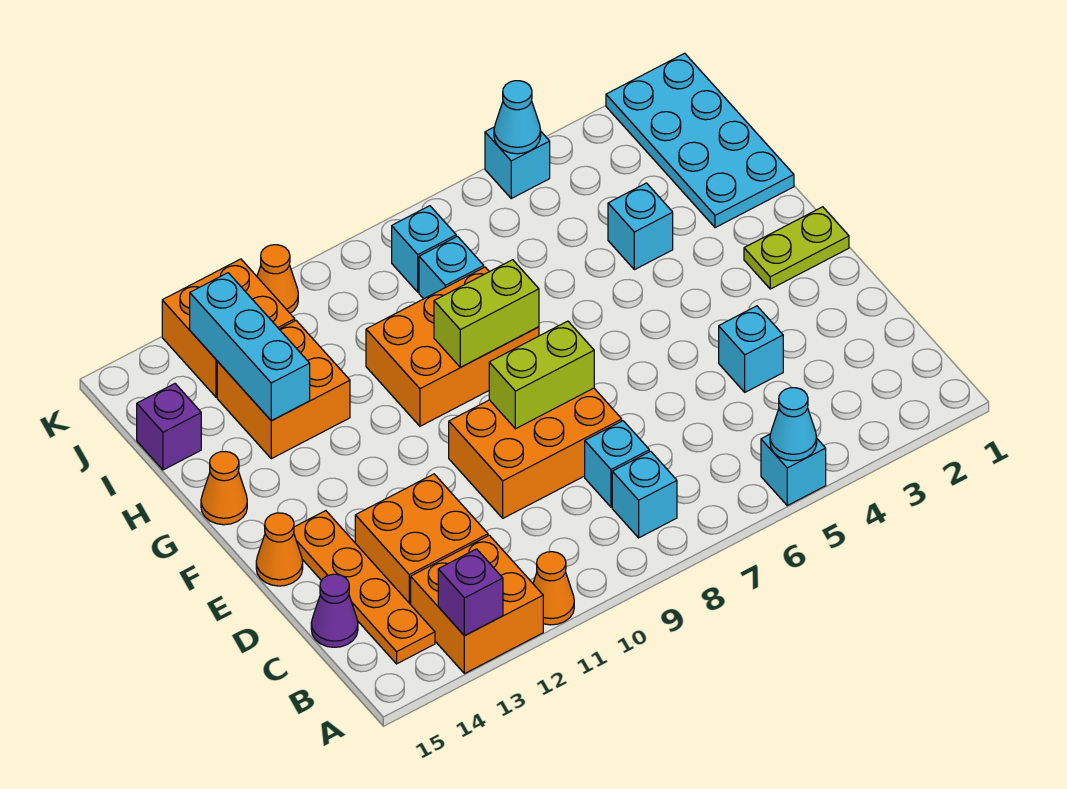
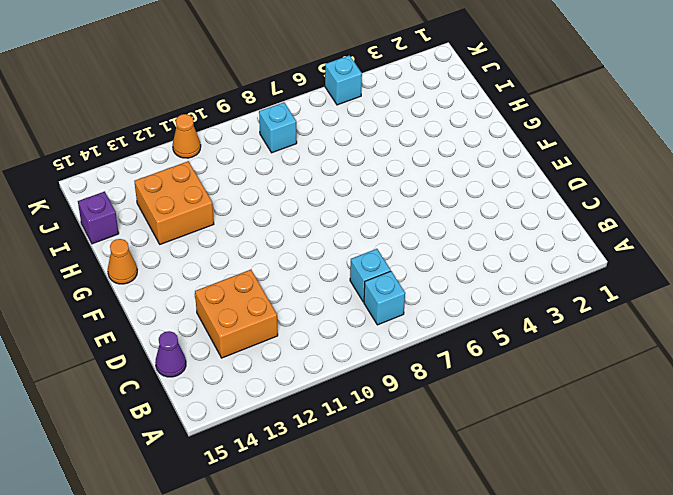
none -> cyan 1x1 brick [761,434,826,505]
none -> orange 1x1 cone [533,552,574,625]
none -> orange 2x2 brick [411,535,543,674]

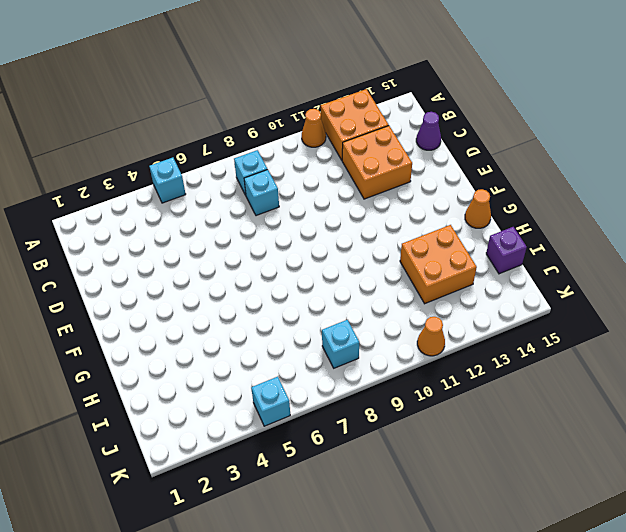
none -> orange 1x4 plate [294,511,435,664]
none -> cyan 1x1 brick [719,306,783,392]
none -> orange 2x3 brick [449,388,622,518]

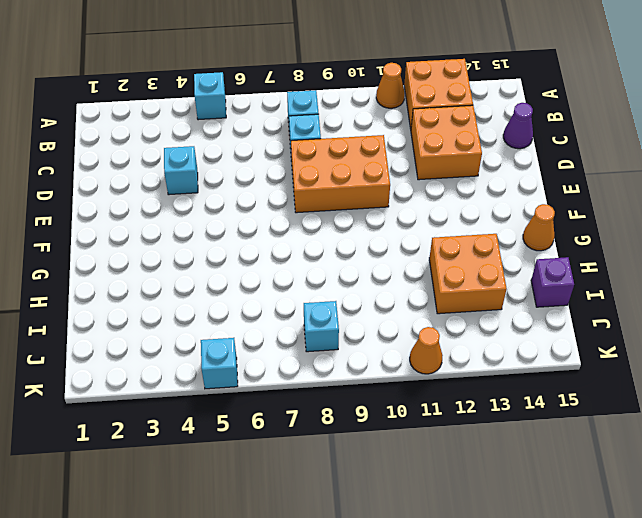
none -> orange 1x4 plate [294,511,435,664]
none -> orange 1x1 cone [256,513,303,586]
none -> lime 1x2 plate [744,207,849,289]

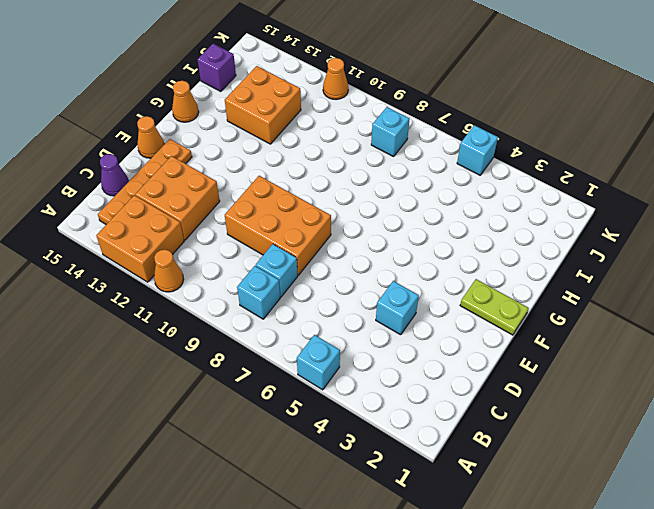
none -> orange 2x3 brick [366,267,539,426]
none -> cyan 2x4 plate [606,53,794,228]
none -> cyan 1x1 brick [608,183,673,270]

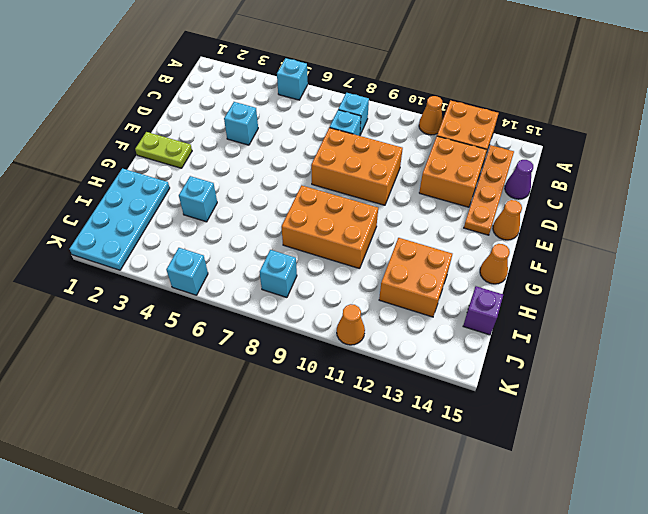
none -> cyan 1x1 brick [419,236,484,299]
none -> orange 2x2 brick [162,259,295,397]
none -> cyan 1x1 cone [770,388,817,461]

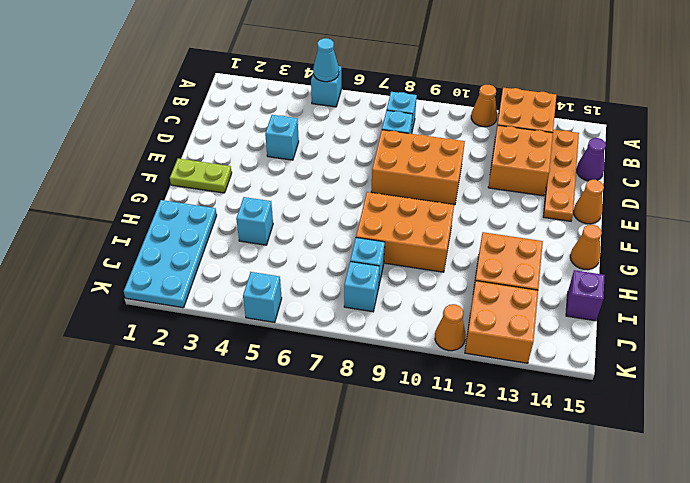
none -> purple 1x1 brick [438,549,503,636]
none -> lime 1x2 brick [489,321,594,429]
none -> lime 1x2 brick [434,260,539,367]

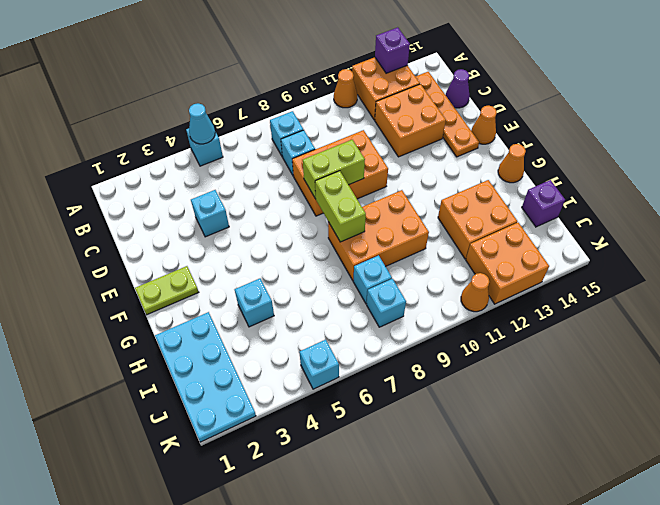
lime 1x2 brick [315,171,366,242] -> lime 1x2 brick turned to [434,260,539,367]
none -> cyan 1x3 brick [190,273,310,421]
none -> cyan 1x1 cone [494,81,541,154]

